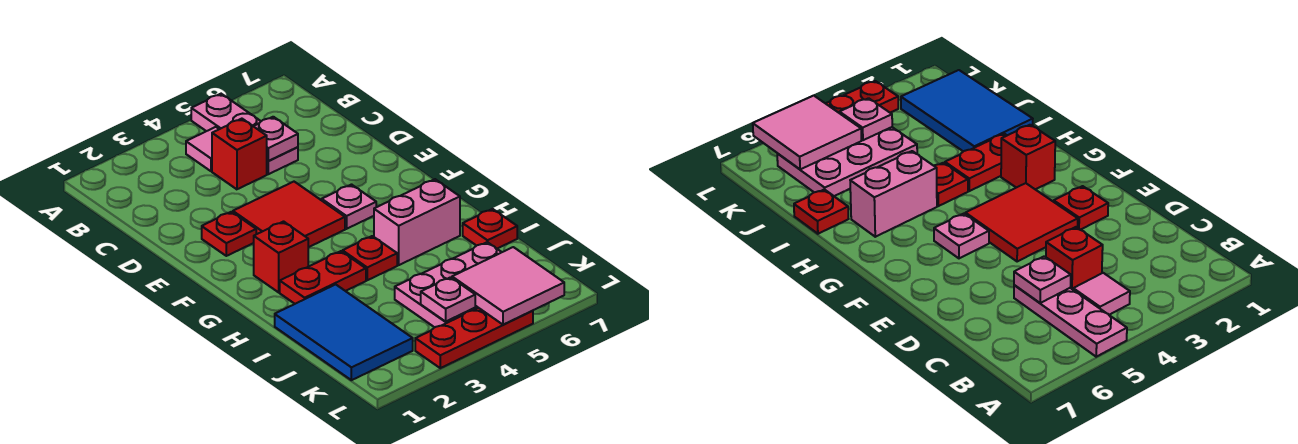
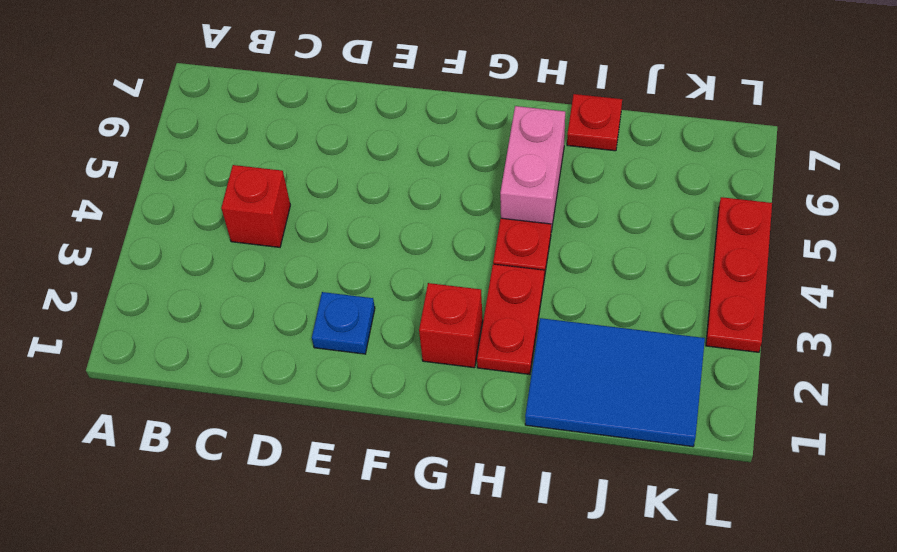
blue 1x1 plate [312,292,375,354] -> red 1x1 plate [202,212,256,256]
none -> pink 1x3 plate [191,94,298,174]
none -> pink 1x1 tile [186,127,219,171]
none -> red 2x2 tile [233,182,345,247]

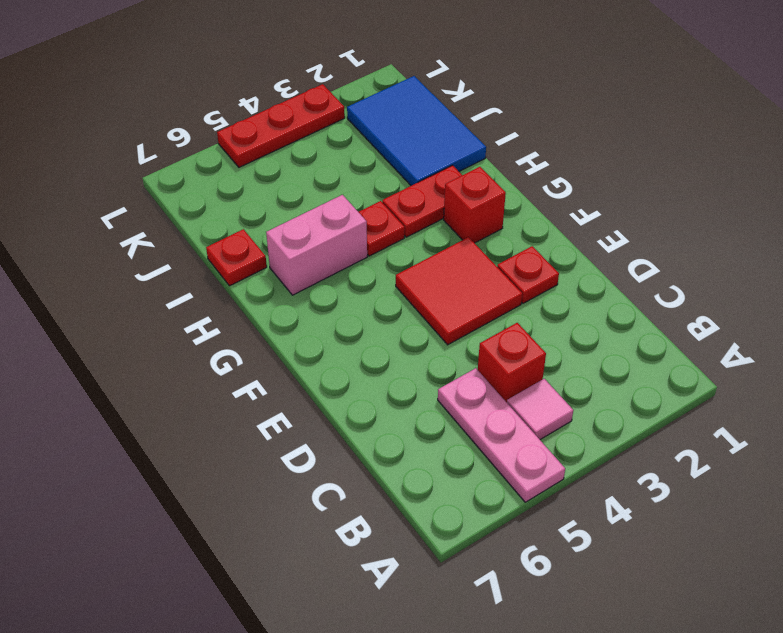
none -> pink 1x1 plate [322,185,376,229]
none -> pink 2x3 plate [395,242,502,327]
none -> pink 1x1 plate [254,117,298,161]

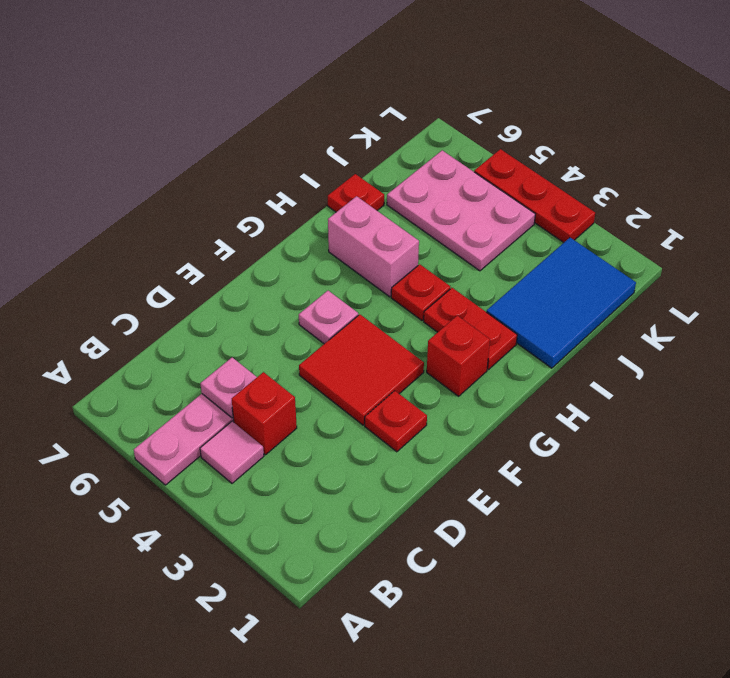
none -> pink 1x1 plate [421,277,475,321]
none -> pink 2x2 tile [452,247,564,325]

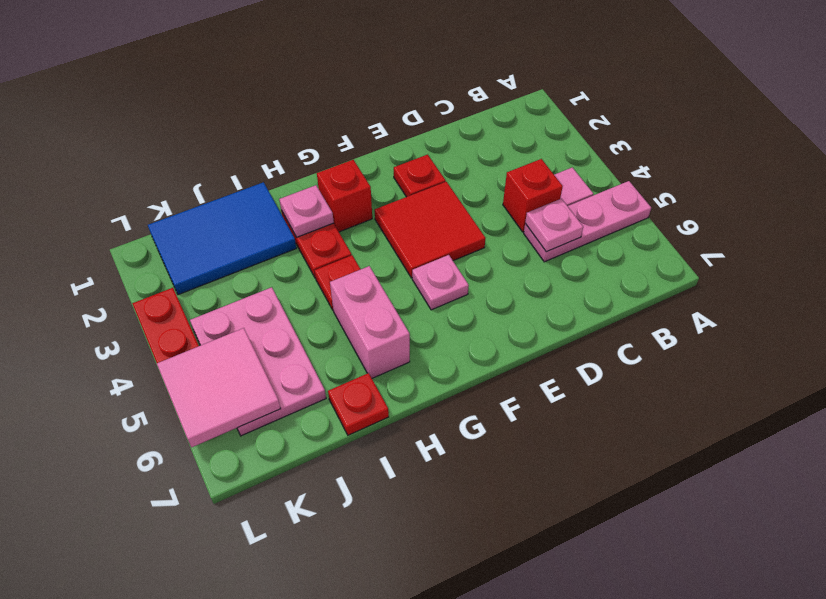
pink 1x1 plate [279,185,334,237] -> pink 1x1 plate moved to [421,277,475,321]

